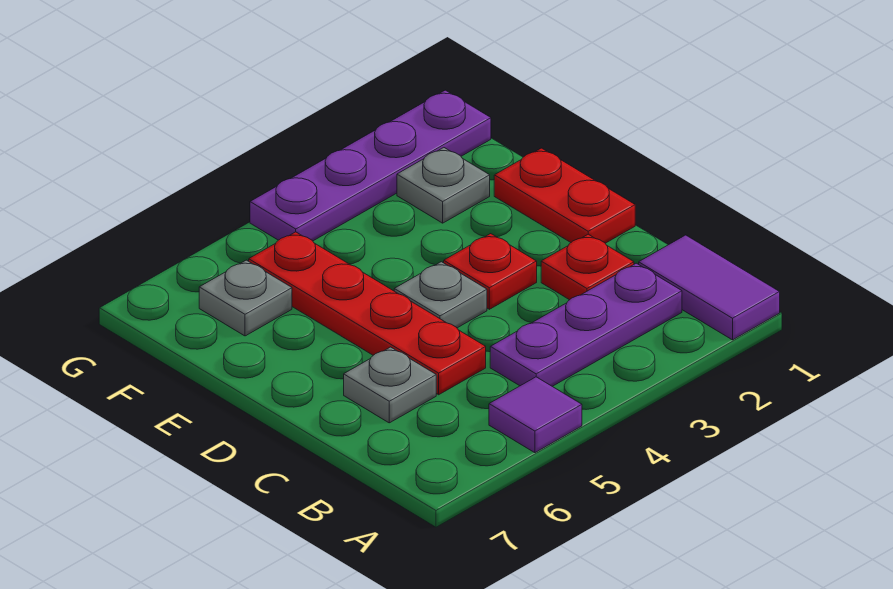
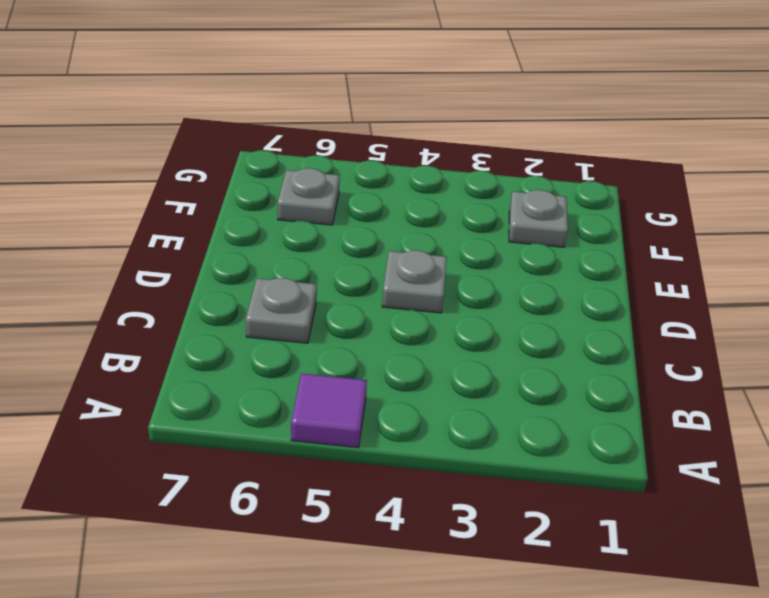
none -> purple 1x2 tile [639,235,780,340]
none -> purple 1x3 plate [490,263,682,386]
none -> red 1x1 plate [541,234,634,300]

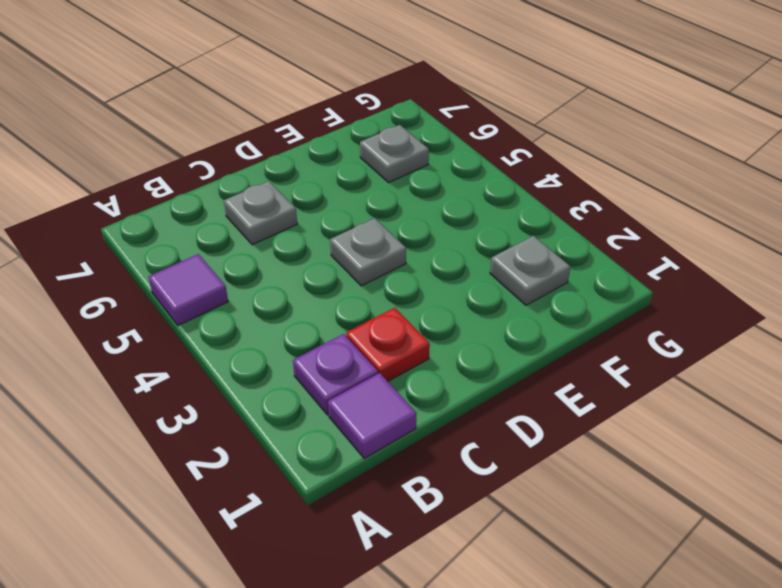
purple 1x1 tile [328,373,417,458] -> purple 1x2 tile [639,235,780,340]
purple 1x1 plate [293,334,378,415] -> purple 1x3 plate [490,263,682,386]
none -> red 1x4 plate [249,232,486,395]
none -> red 1x2 plate [494,148,635,243]
none -> red 1x1 plate [444,234,537,309]

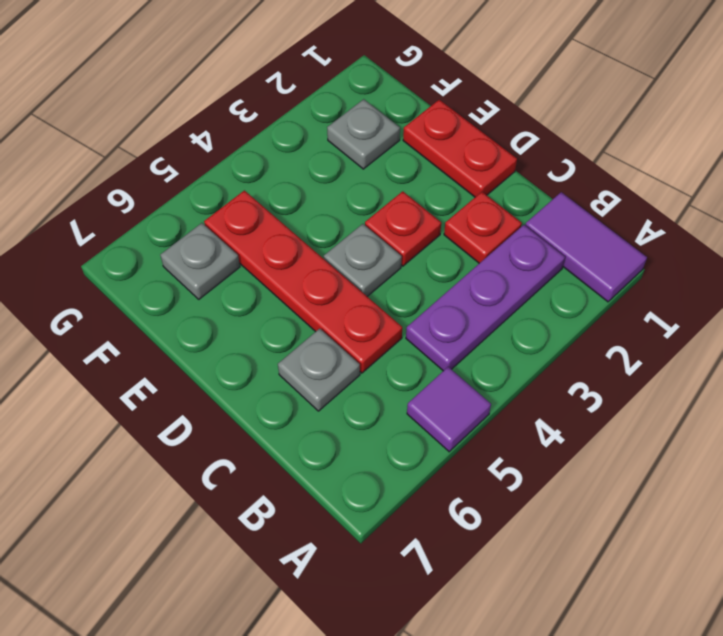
none -> purple 1x4 plate [250,90,491,241]

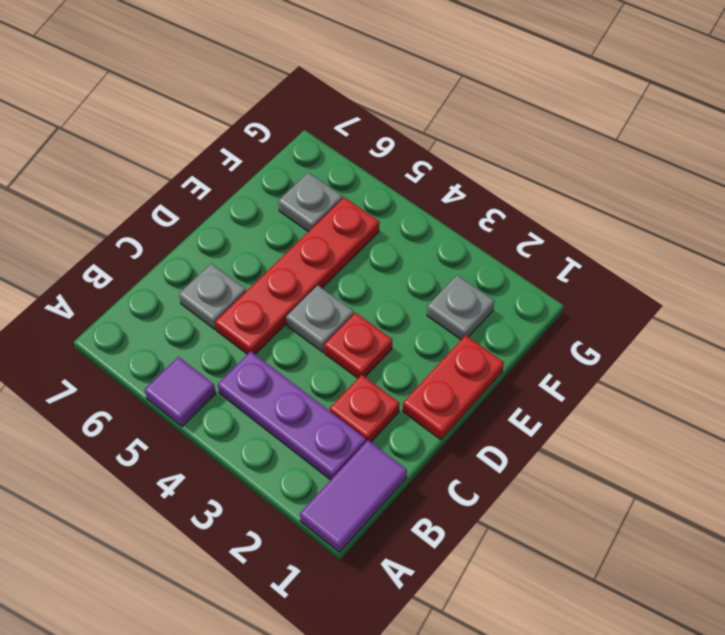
none -> purple 1x4 plate [250,90,491,241]

